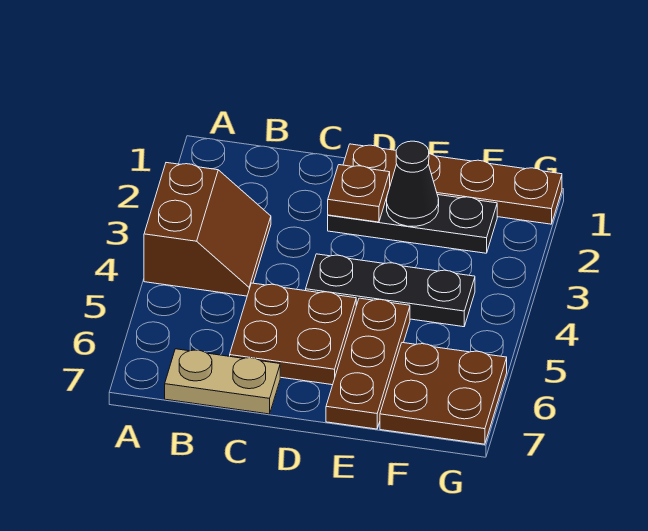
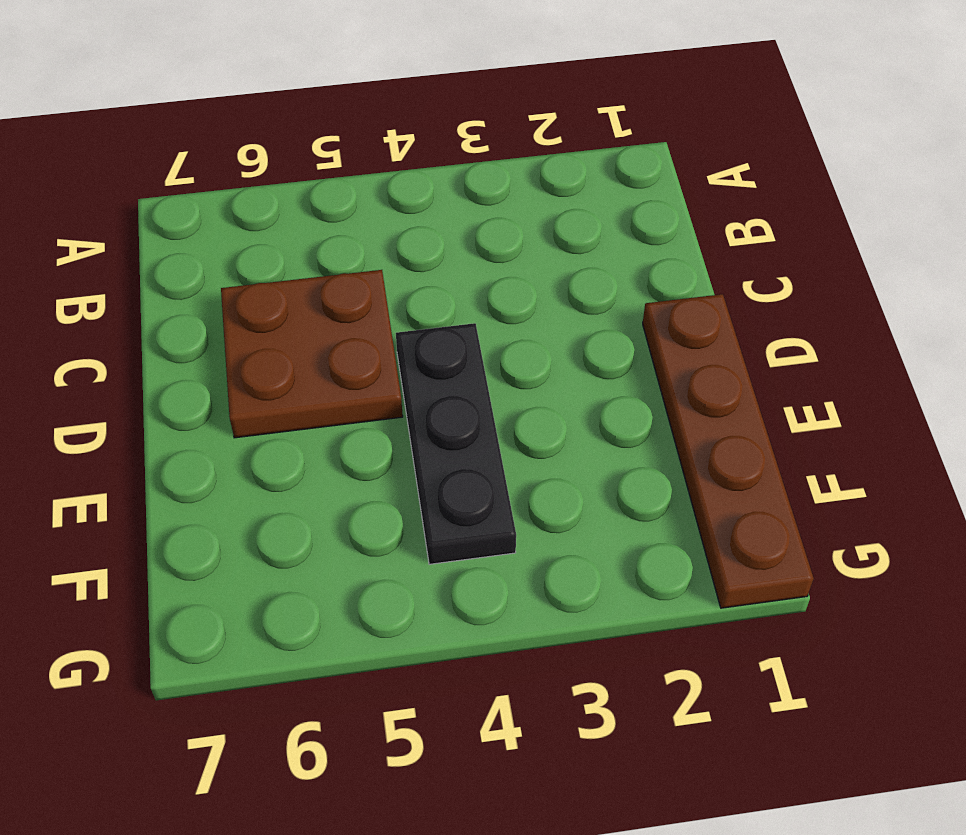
none -> brown 2x2 slope [144,163,271,296]
none -> tan 1x2 plate [165,349,280,414]

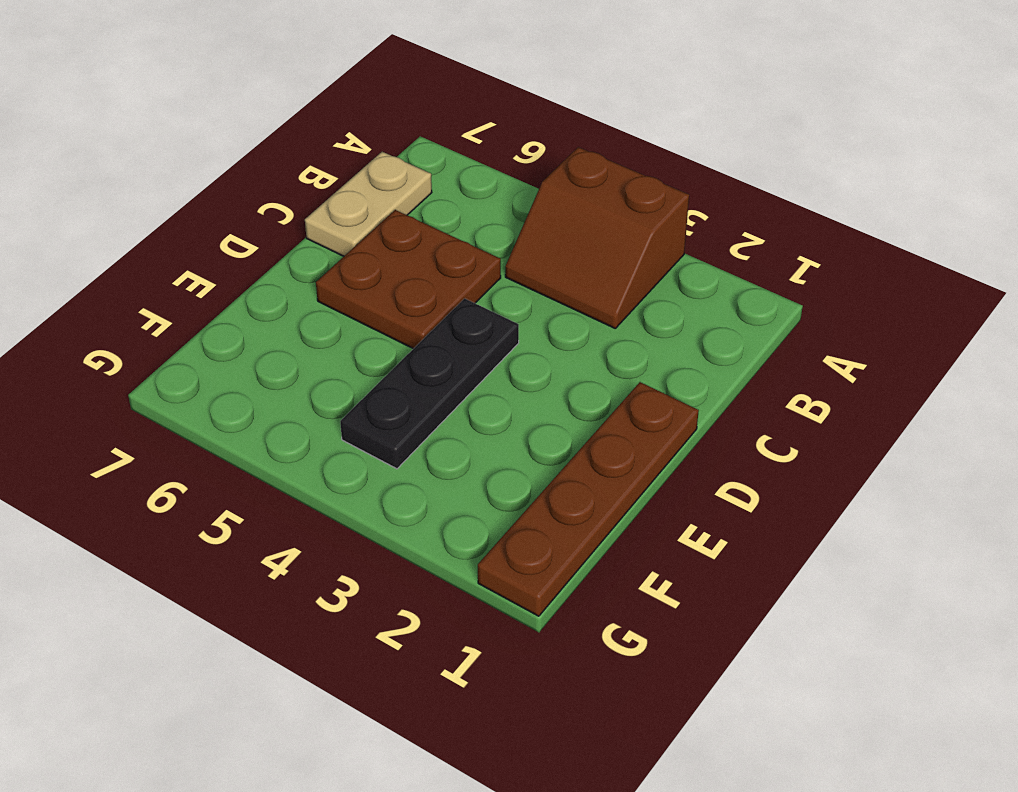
none -> black 1x3 plate [328,195,497,253]
none -> brown 1x3 plate [326,298,410,429]

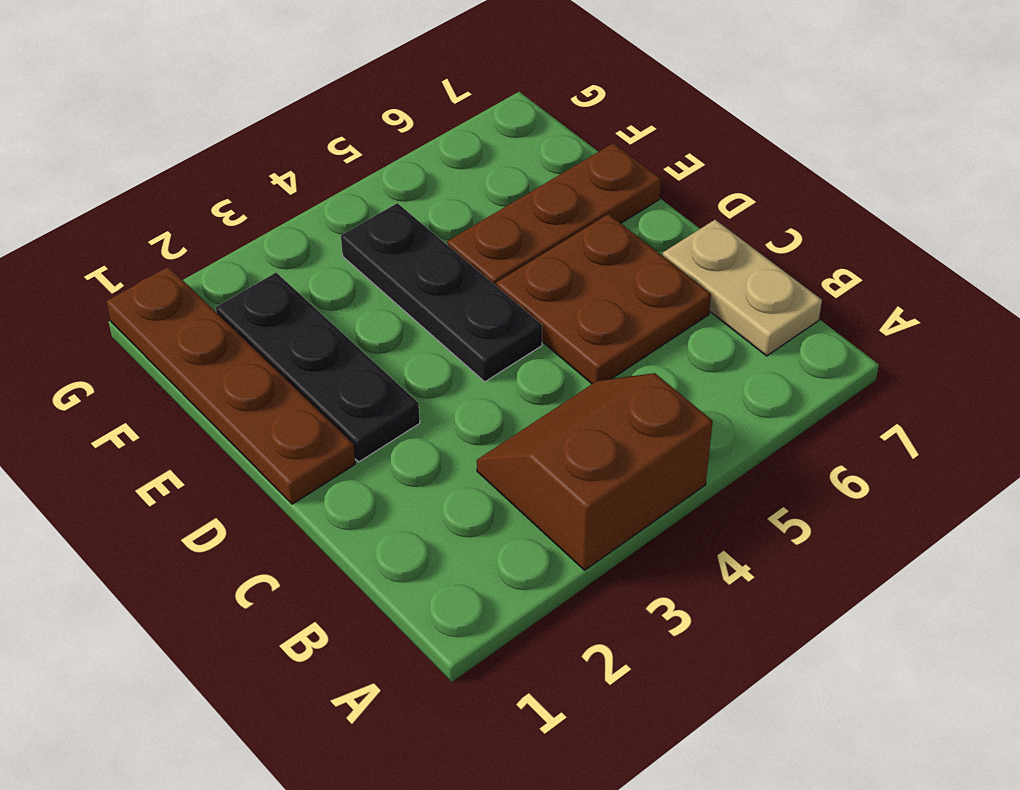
none -> brown 2x2 plate [380,343,507,444]
none -> brown 1x1 plate [328,165,390,222]

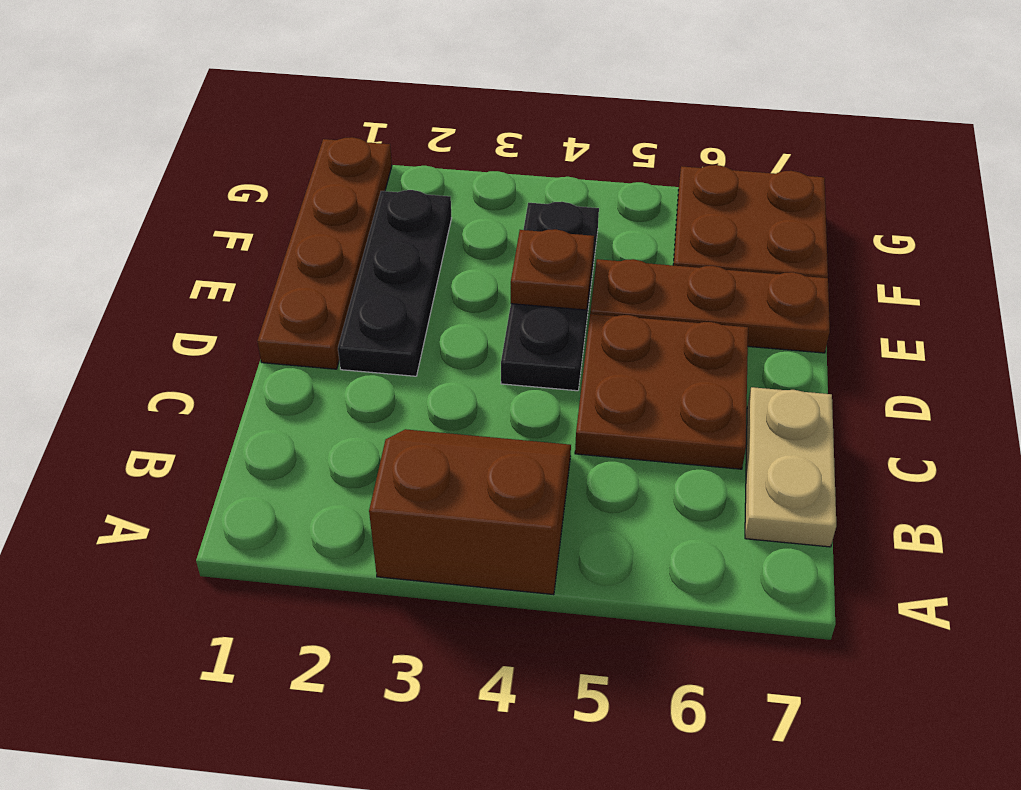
brown 1x1 plate [511,229,594,310] -> brown 1x1 plate moved to [328,165,390,222]
none -> black 1x1 cone [387,141,439,226]

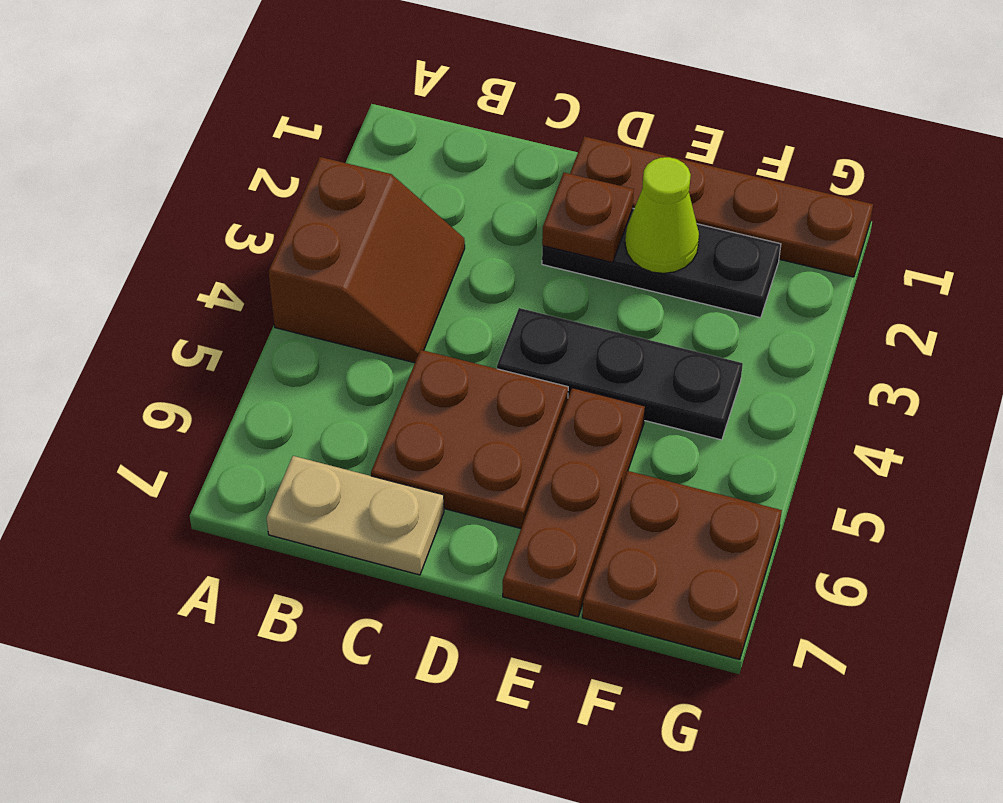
lime 1x1 cone [625,157,699,273] -> black 1x1 cone [387,141,439,226]

